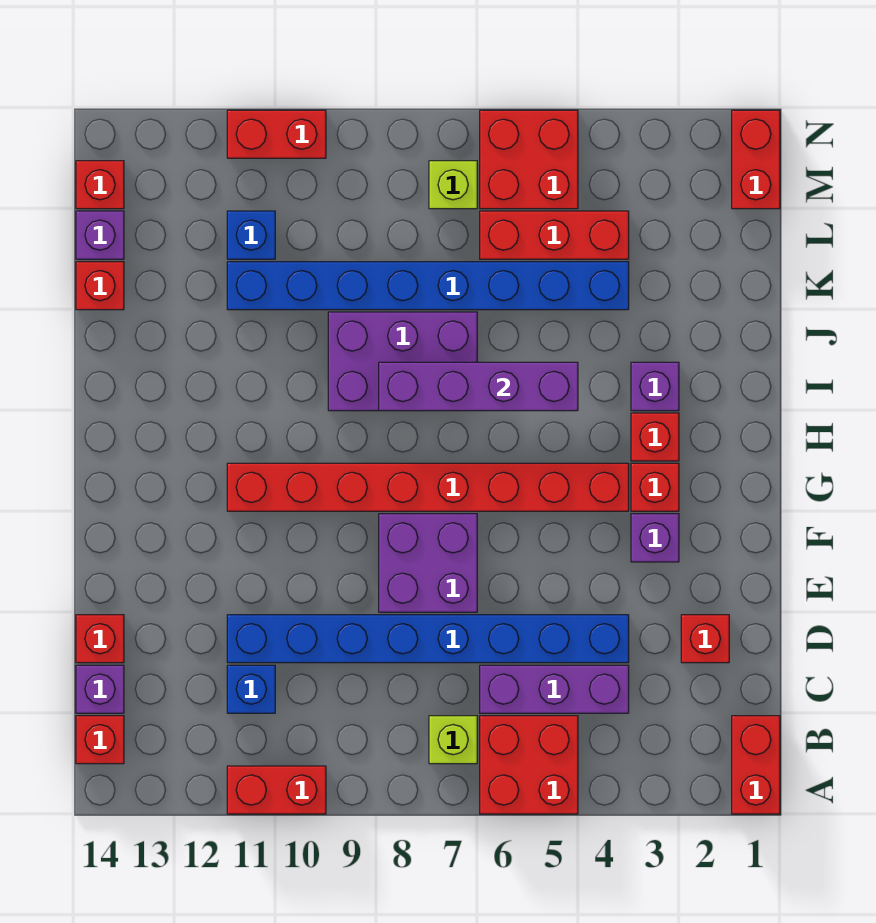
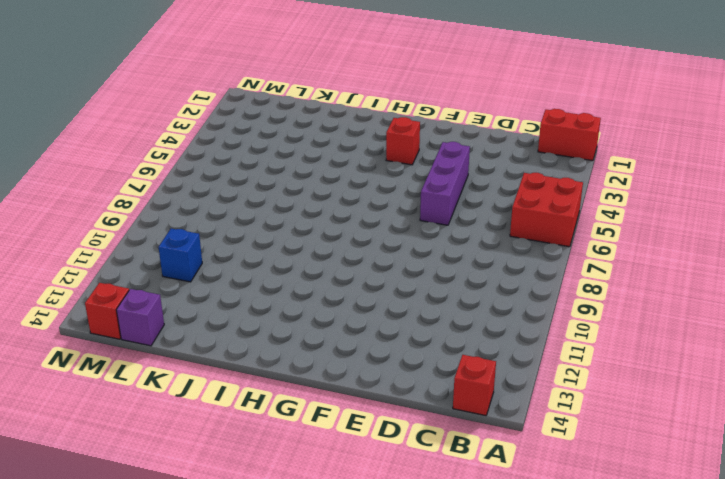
purple 1x3 brick [420,142,470,225] -> purple 1x3 brick moved to [480,665,629,713]
none -> red 1x2 brick [227,766,326,814]
none -> lime 1x1 brick [429,716,477,764]
none -> blue 1x1 brick [227,665,275,713]

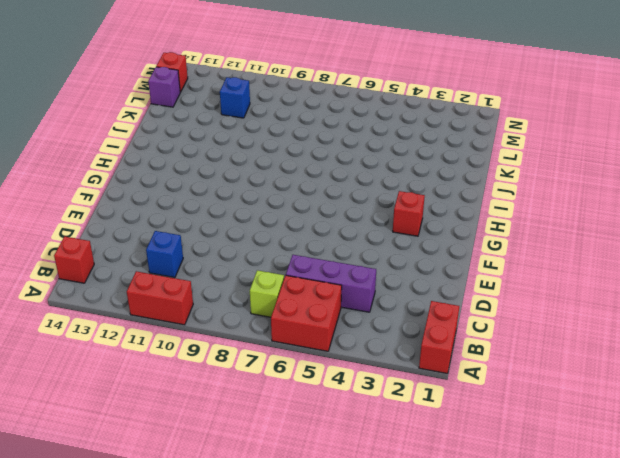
none -> purple 1x1 brick [76,665,124,713]
none -> red 1x1 brick [681,615,729,663]
none -> blue 1x8 brick [227,615,629,663]

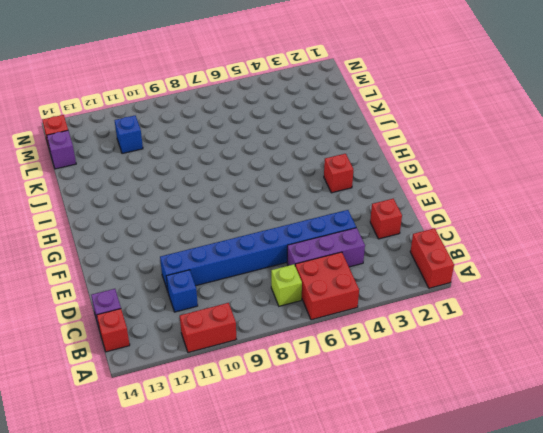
none -> red 1x1 brick [76,615,124,663]
none -> purple 2x2 brick [379,514,477,612]
none -> purple 1x1 brick [631,514,679,562]

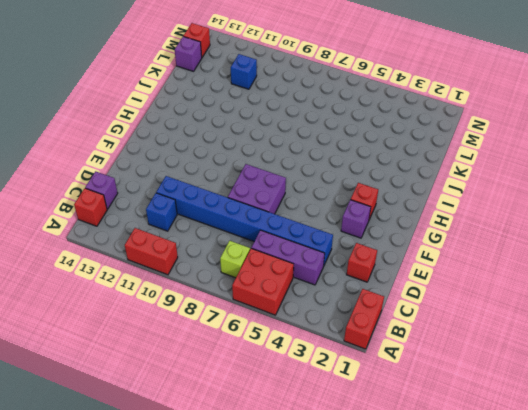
none -> red 1x1 brick [76,615,124,663]
none -> red 1x8 brick [227,463,629,511]
none -> red 1x1 brick [631,413,679,461]

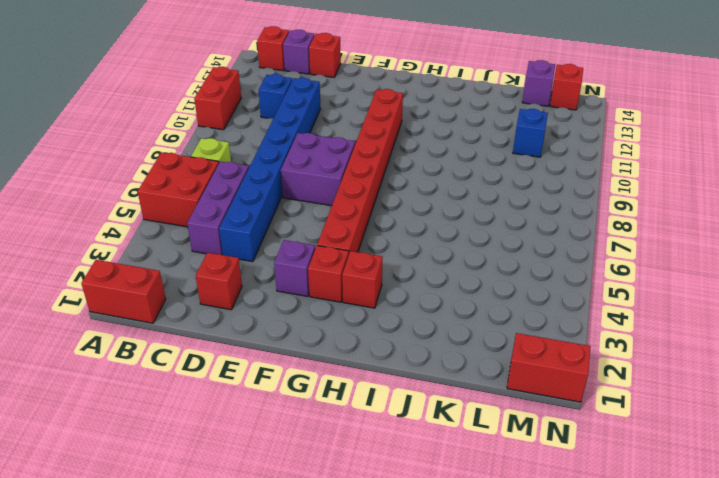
none -> purple 1x1 brick [631,362,679,411]
none -> purple 2x3 brick [328,312,477,411]
none -> blue 1x8 brick [227,262,629,310]

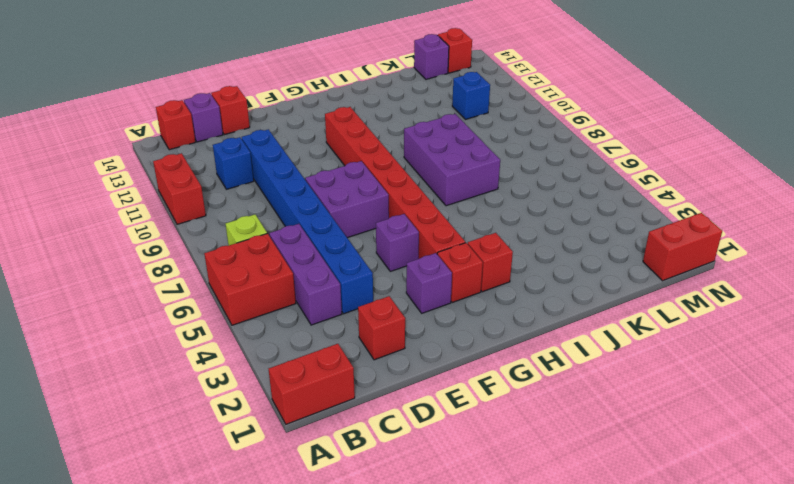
purple 1x1 brick [376,214,419,271] -> purple 1x1 brick moved to [631,362,679,411]
none -> blue 1x8 brick [227,262,629,310]
none -> red 1x1 brick [76,262,124,310]
none -> red 1x3 brick [480,211,629,259]

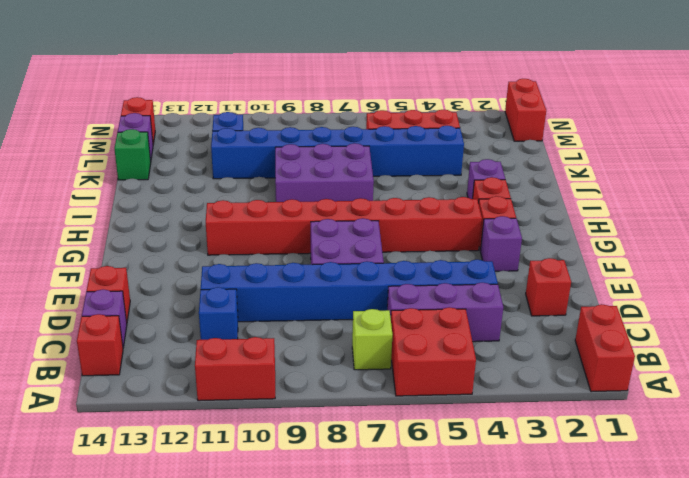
green 1x1 brick [114,129,151,180] -> red 1x1 brick [76,262,124,310]
none -> red 2x2 brick [480,110,578,209]
none -> lime 1x1 brick [429,161,477,209]
none -> red 1x2 brick [227,110,326,158]

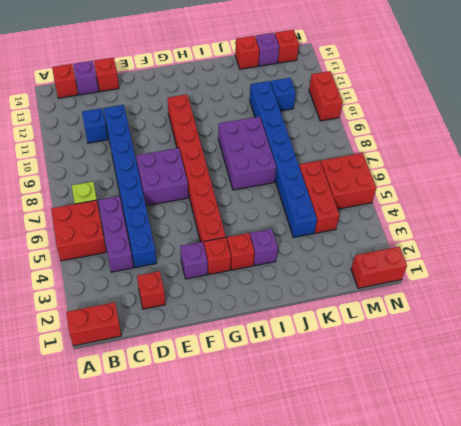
none -> red 1x2 brick [227,766,326,814]
none -> lime 1x1 brick [429,161,477,209]
none -> purple 1x4 brick [379,362,578,411]

